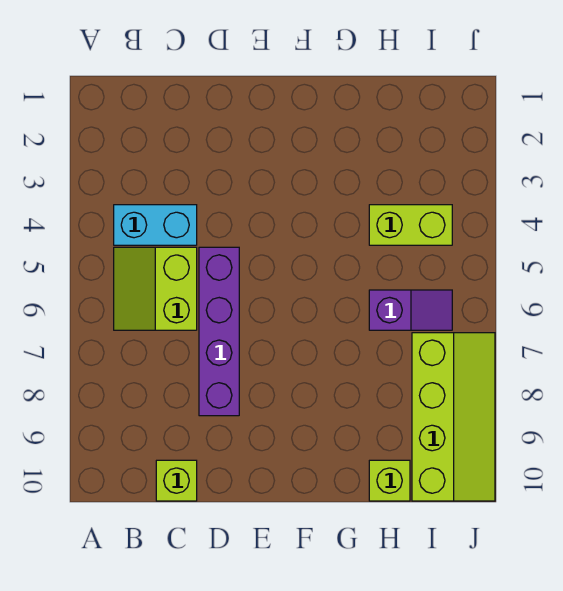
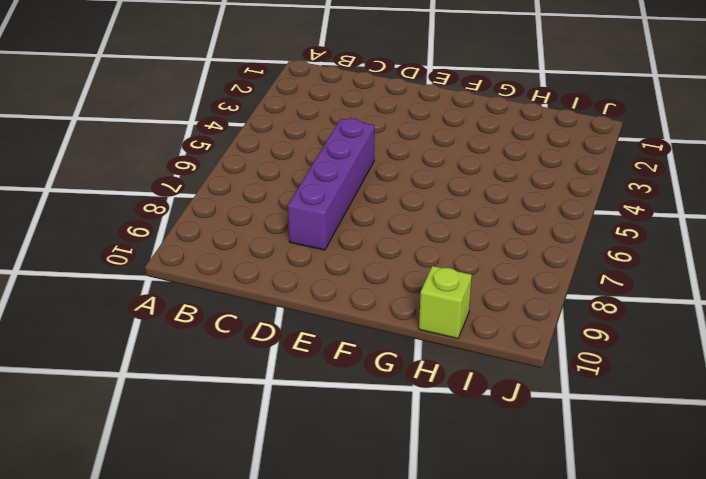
none -> cyan 1x2 brick [114,205,197,245]
none -> lime 2x2 slope [114,247,197,330]

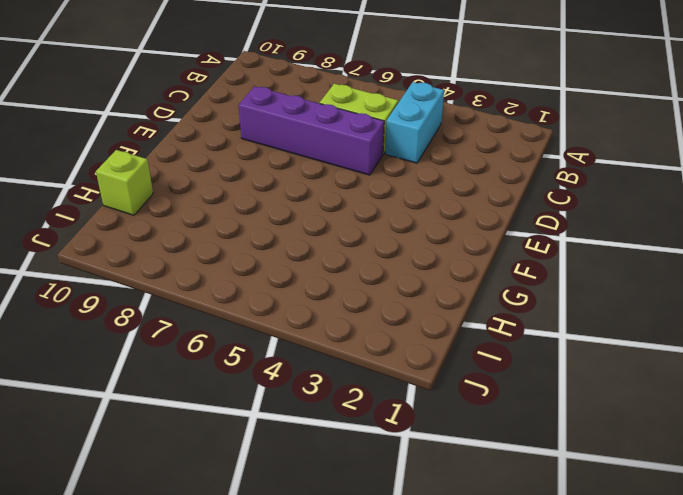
none -> lime 1x1 brick [156,460,197,501]
none -> lime 1x2 brick [369,205,452,245]

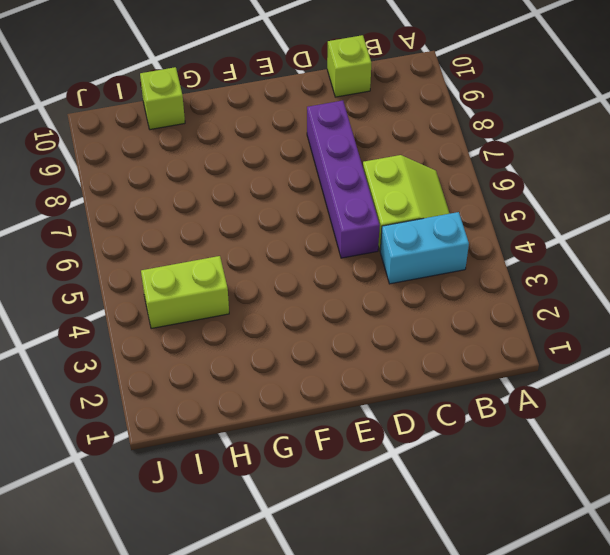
none -> purple 1x2 slope [369,290,452,330]
none -> lime 2x4 slope [412,333,495,501]

